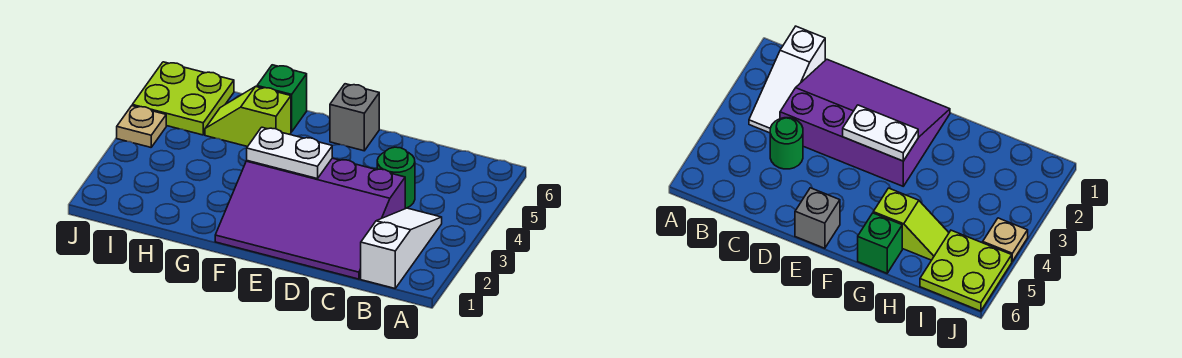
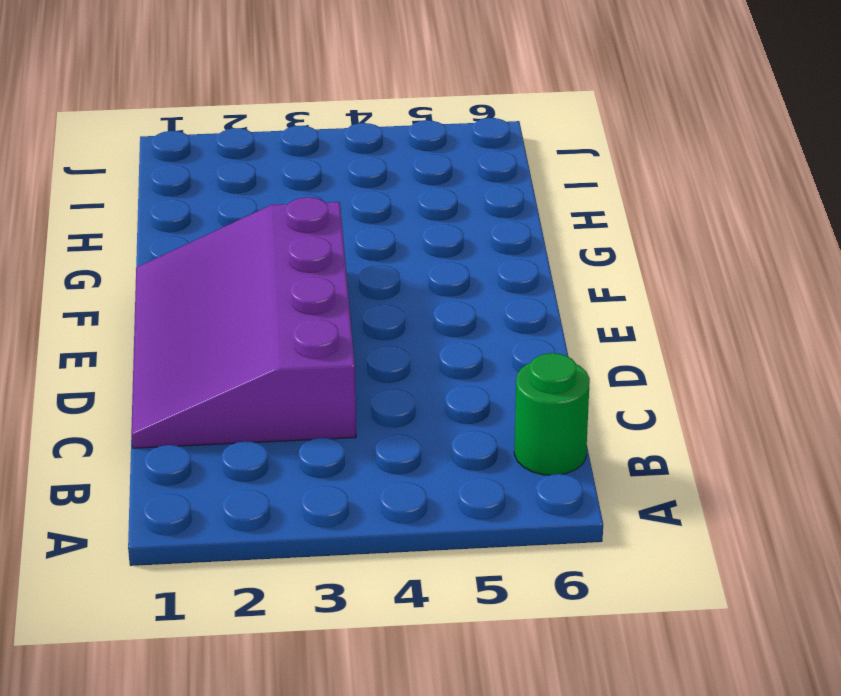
green 1x1 round brick [514,353,590,475] -> green 1x1 round brick moved to [377,147,415,208]
none -> white 1x3 slope [361,208,442,288]
none -> grey 1x1 brick [330,84,379,151]

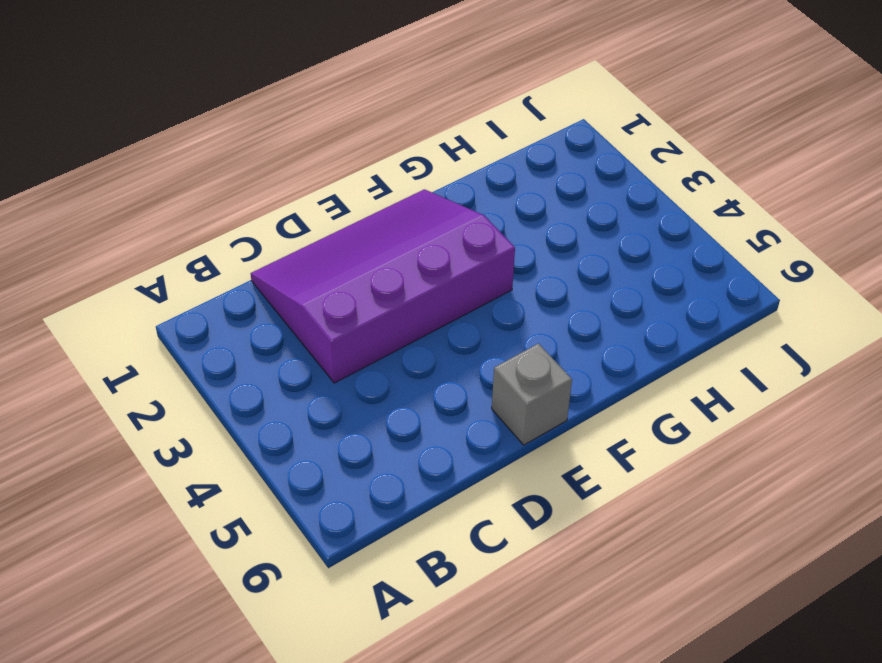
none -> white 1x3 slope [361,208,442,288]
none -> green 1x1 round brick [377,147,415,208]

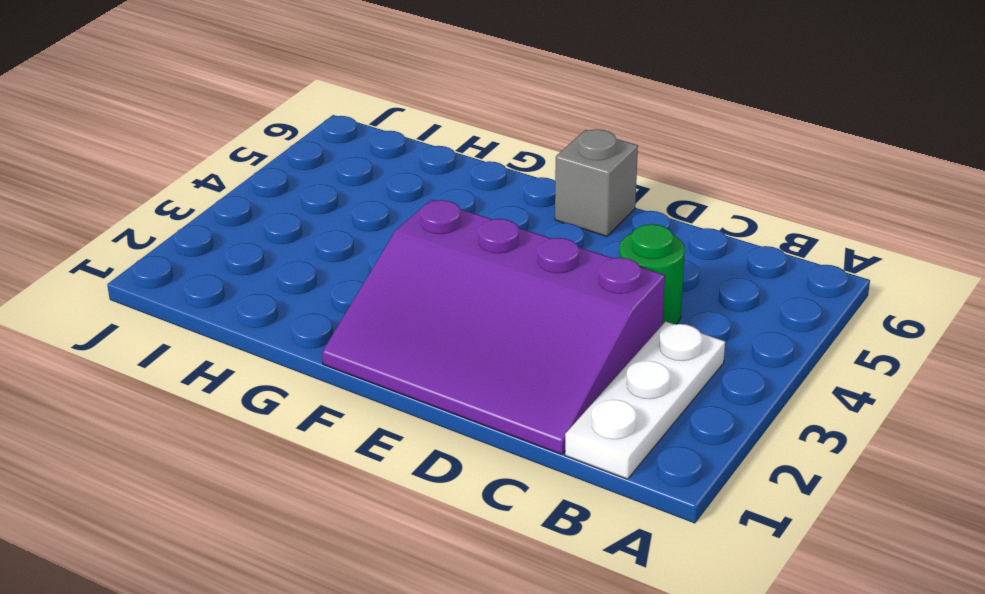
white 1x3 plate [565,321,725,479] -> white 1x3 slope [361,208,442,288]
none -> lime 1x2 slope [205,86,291,147]
none -> green 1x1 brick [257,65,307,132]

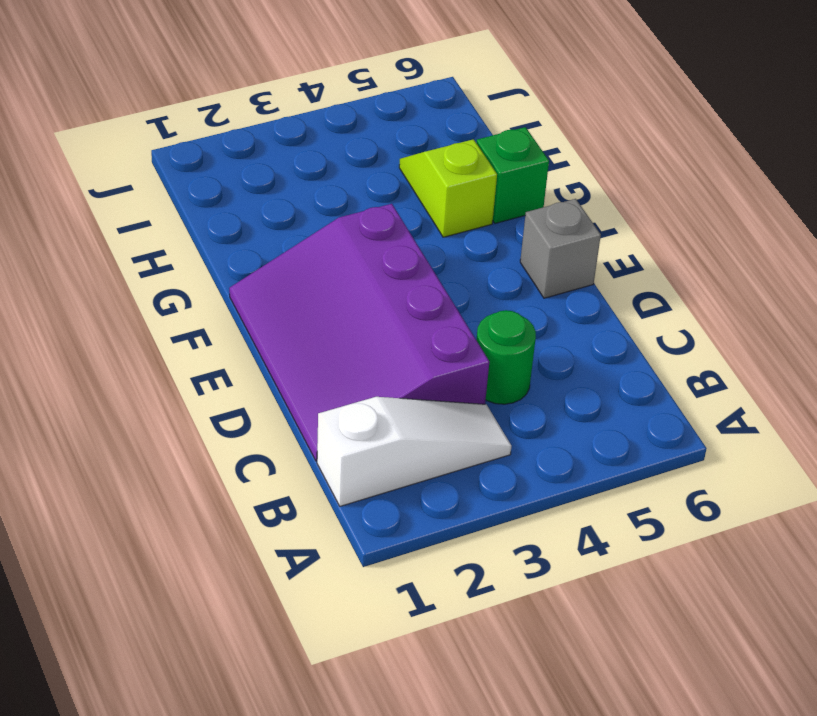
none -> lime 2x2 plate [132,62,234,135]
none -> tan 1x1 plate [117,106,166,147]

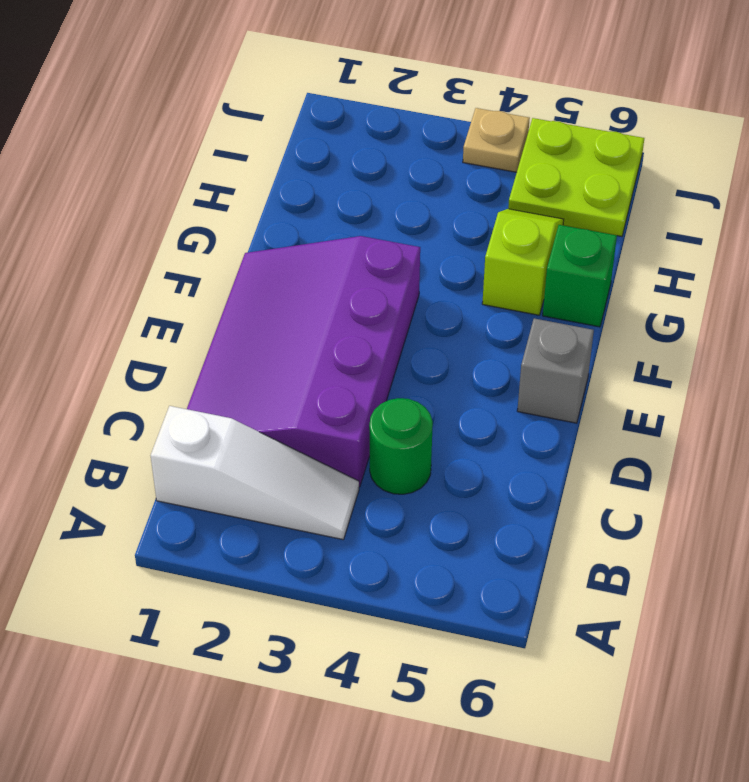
none -> white 1x2 plate [247,127,332,179]

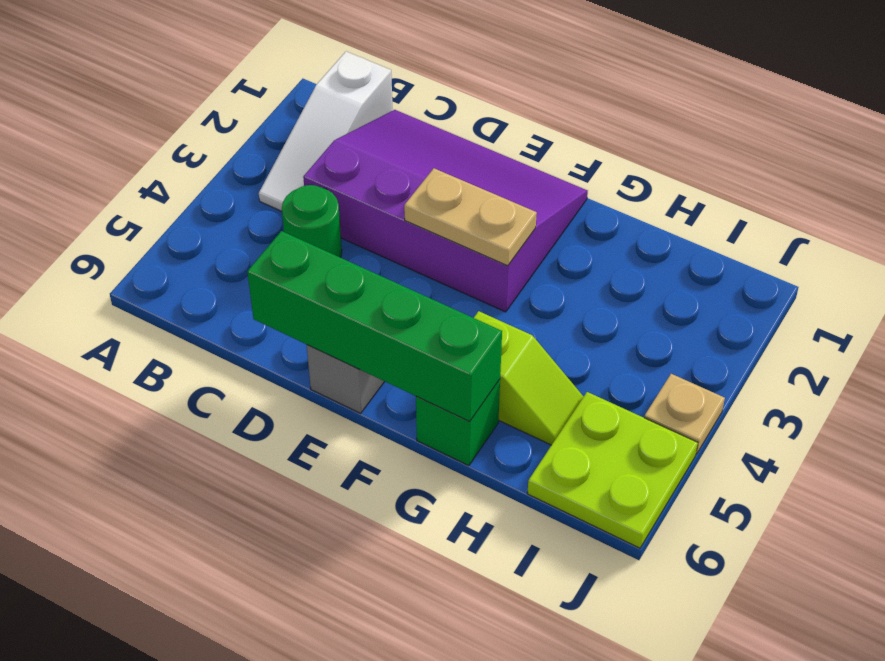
green 1x4 brick [247,231,502,421] -> none
tan 1x2 plate [404,168,537,266] -> white 1x2 plate [247,127,332,179]

